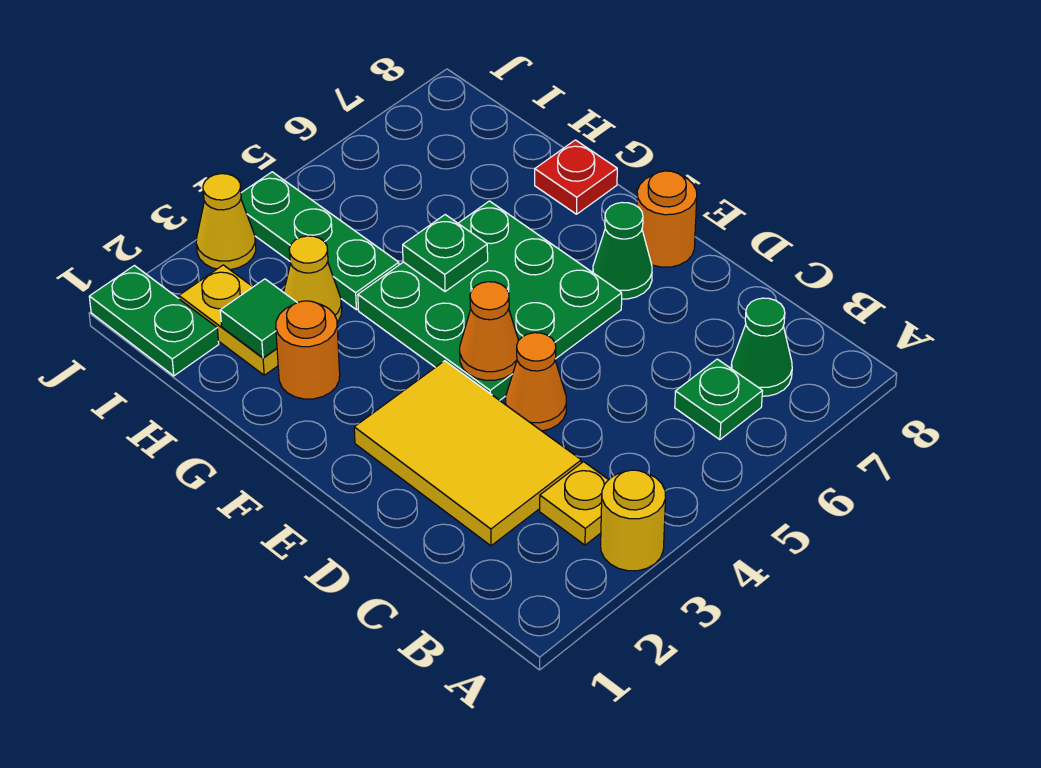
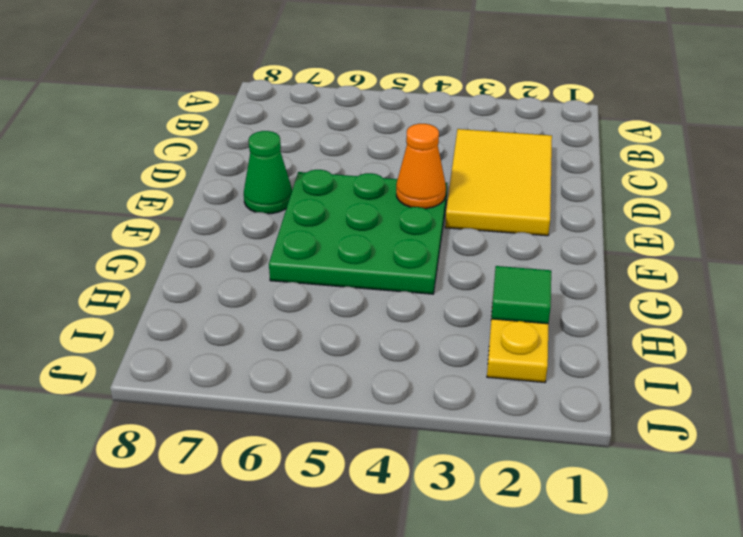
none -> yellow 1x1 round brick [601,470,666,571]
none -> yellow 1x1 plate [540,462,608,545]
none -> green 1x1 plate [675,359,762,440]

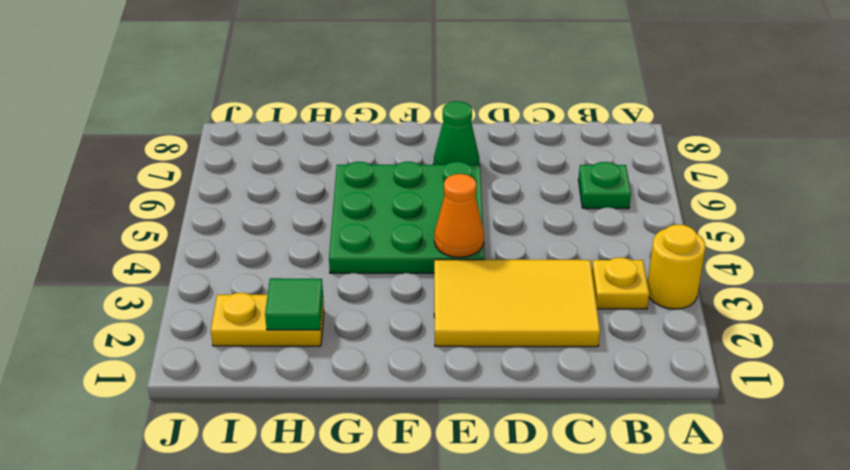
none -> green 1x1 cone [731,298,792,396]
none -> orange 1x1 cone [506,333,566,431]
none -> orange 1x1 round brick [637,171,697,267]

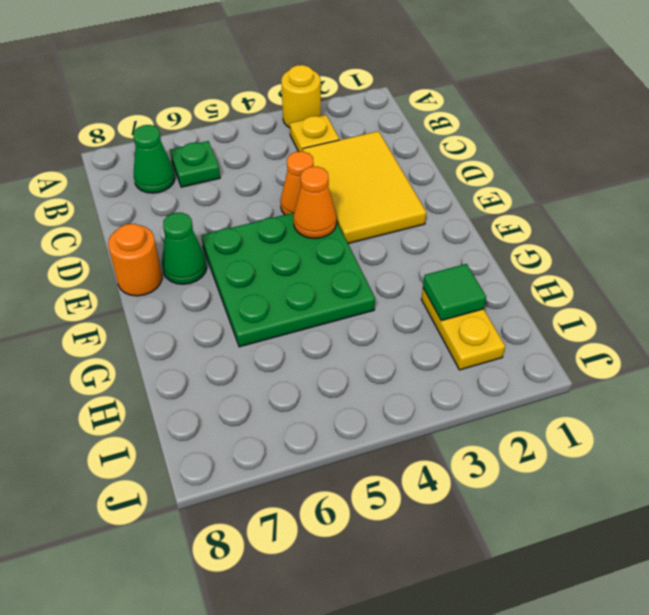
none -> orange 1x1 round brick [276,301,340,399]
none -> red 1x1 plate [535,140,617,214]
none -> yellow 1x1 cone [284,236,342,322]

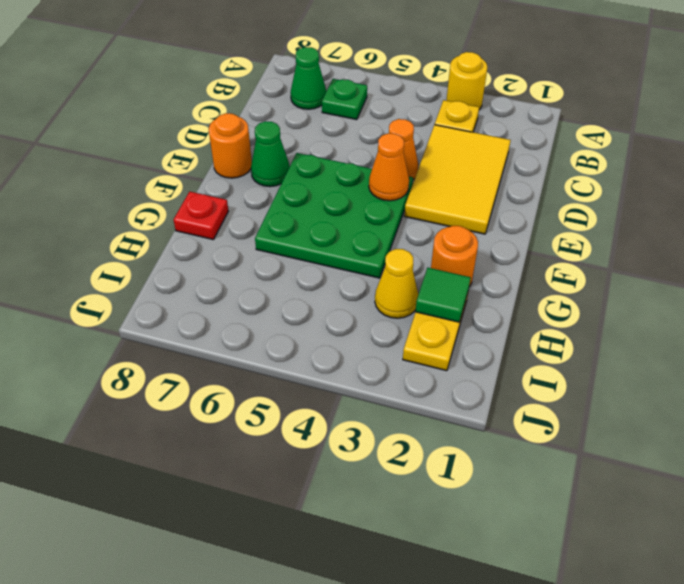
none -> green 1x3 plate [241,172,399,310]
none -> green 1x2 plate [89,266,219,376]
none -> yellow 1x1 cone [196,174,256,270]

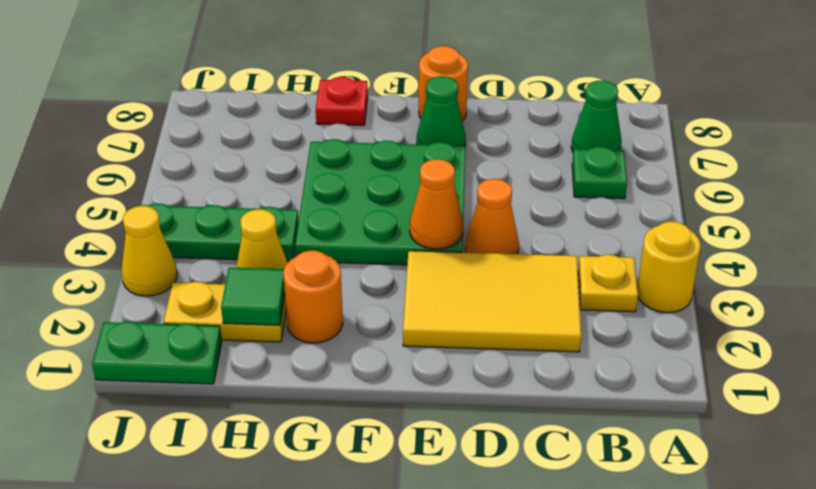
none -> green 1x1 plate [403,215,488,292]

